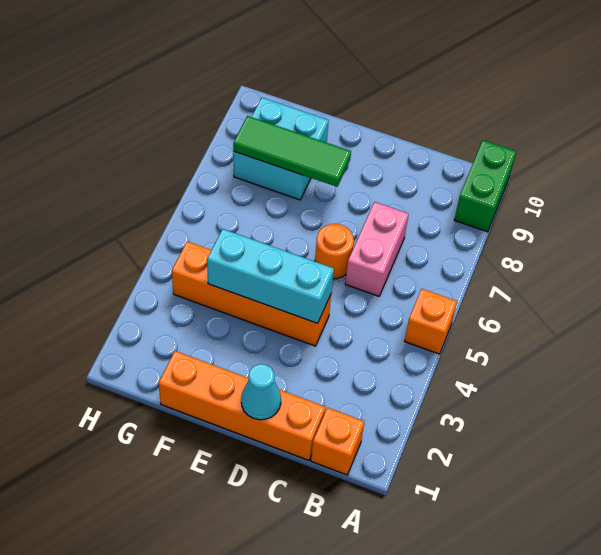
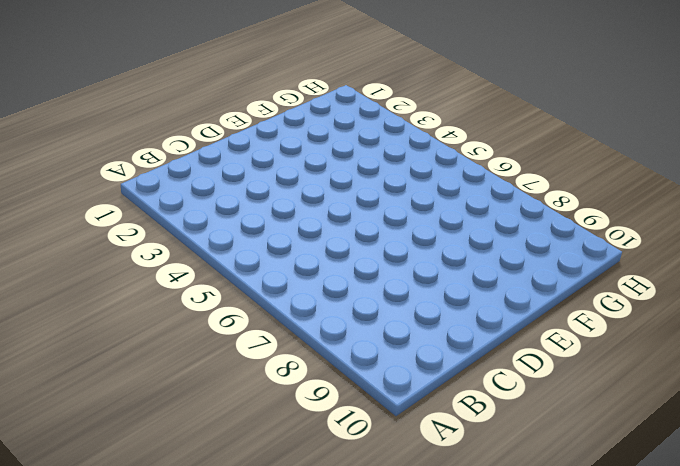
none -> orange 1x1 brick [405,289,457,354]
none -> green 1x2 brick [454,140,516,232]

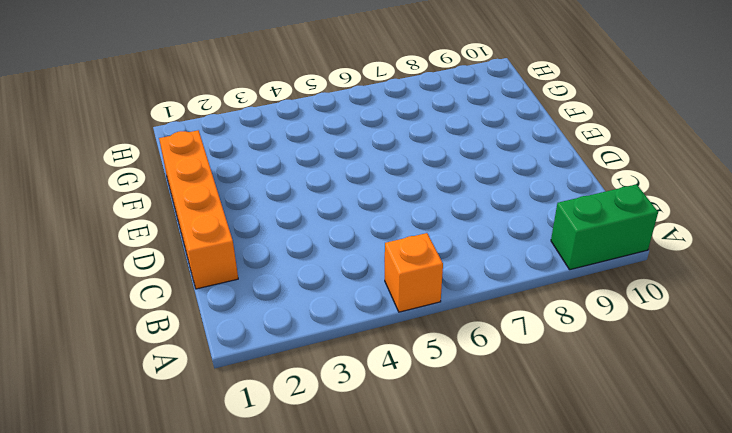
none -> orange 1x1 brick [311,408,364,475]
none -> pink 1x2 brick [345,202,409,296]

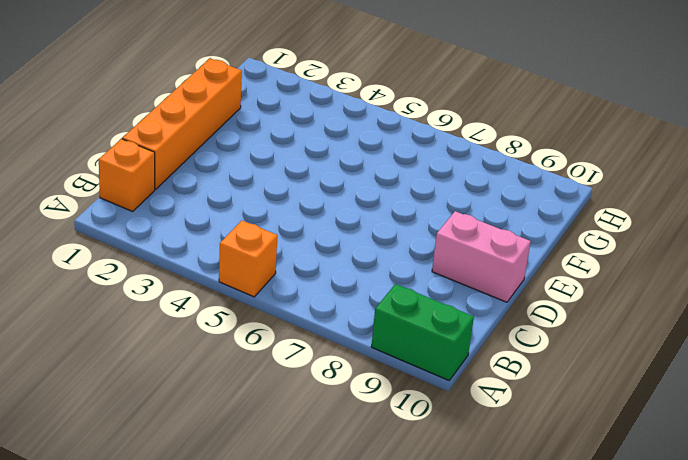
pink 1x2 brick [432,211,531,302] -> pink 1x2 brick moved to [345,202,409,296]
none -> orange 1x4 brick [172,241,331,346]
none -> orange 1x1 round brick [315,224,354,279]

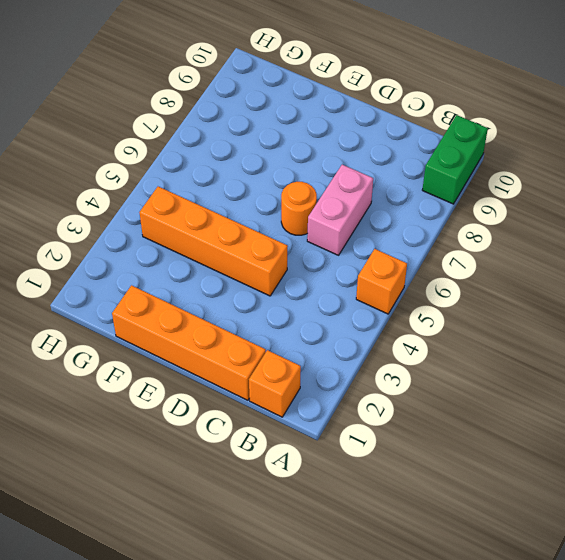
none -> cyan 2x2 brick [234,97,329,200]
none -> cyan 1x1 cone [241,364,281,420]

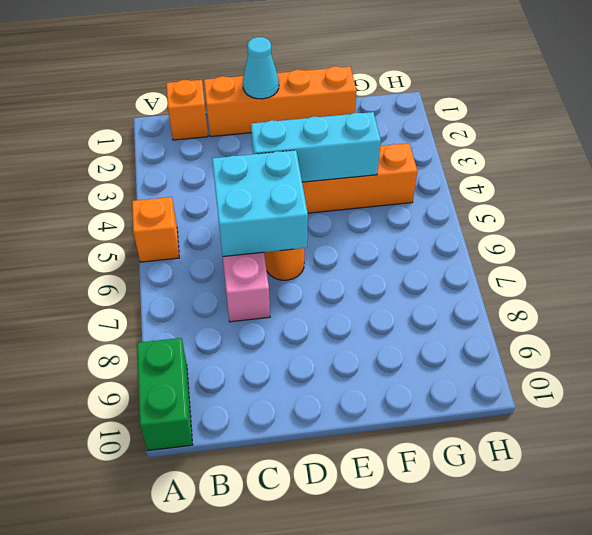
cyan 2x2 brick [212,150,308,256] -> cyan 2x2 brick moved to [234,97,329,200]
none -> green 1x3 tile [233,116,351,187]

